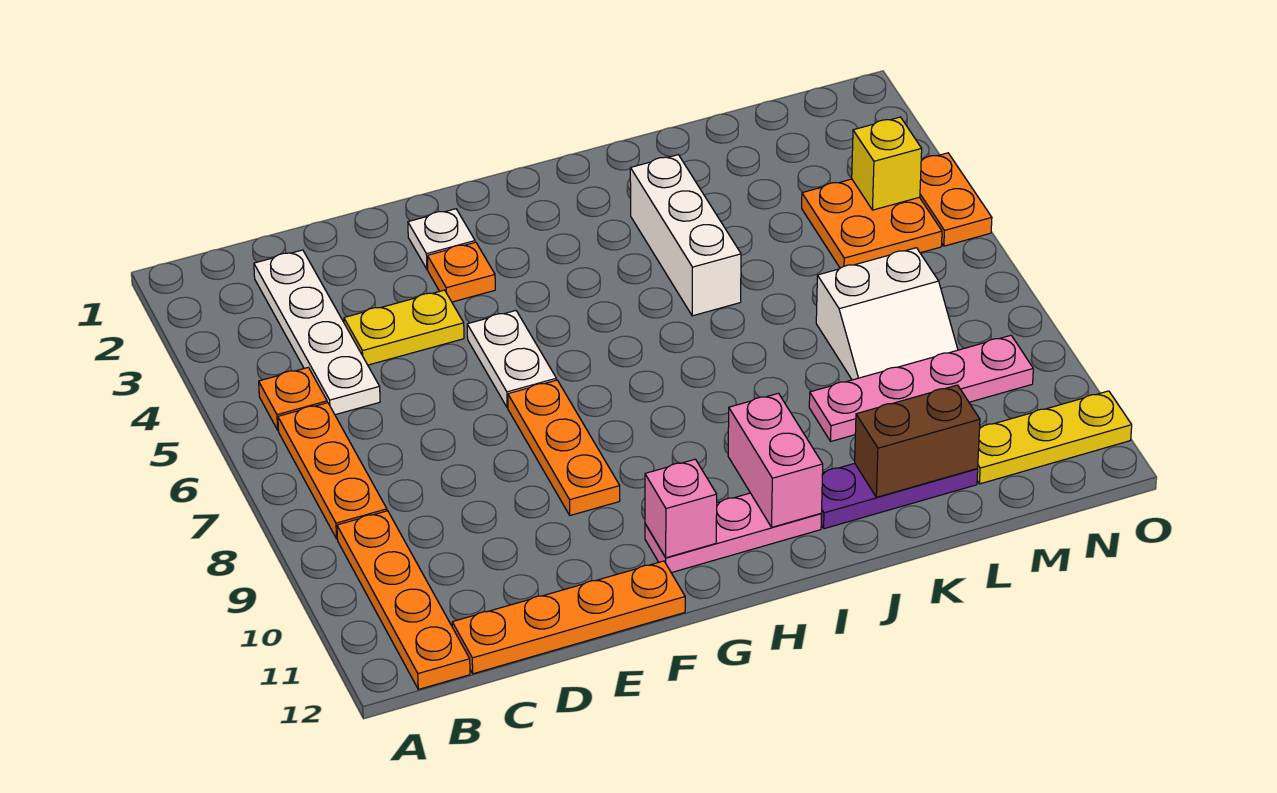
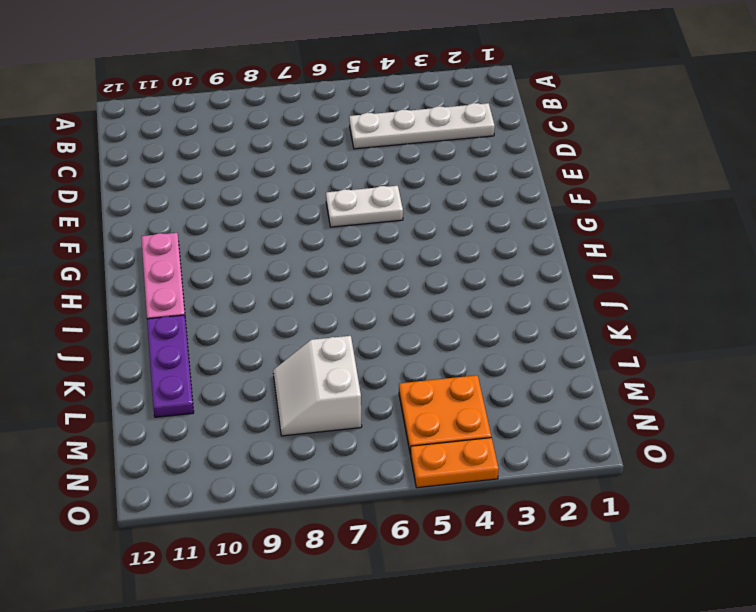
none -> orange 1x1 plate [259,367,327,430]
none -> orange 1x3 plate [278,403,387,539]
none -> orange 1x4 plate [337,511,470,690]

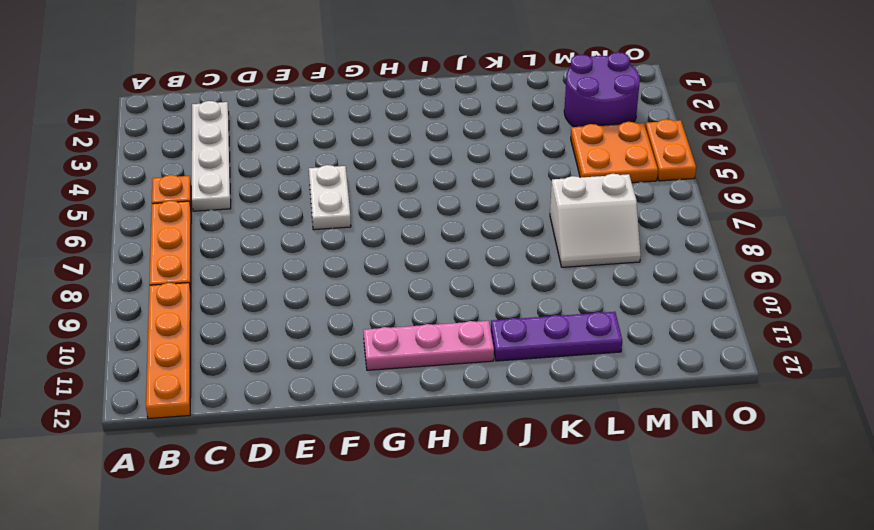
purple 2x2 round brick [564,52,640,127] -> none
none -> orange 1x4 plate [452,561,685,674]
none -> yellow 1x2 plate [344,290,464,365]
none -> white 1x1 plate [408,209,475,269]

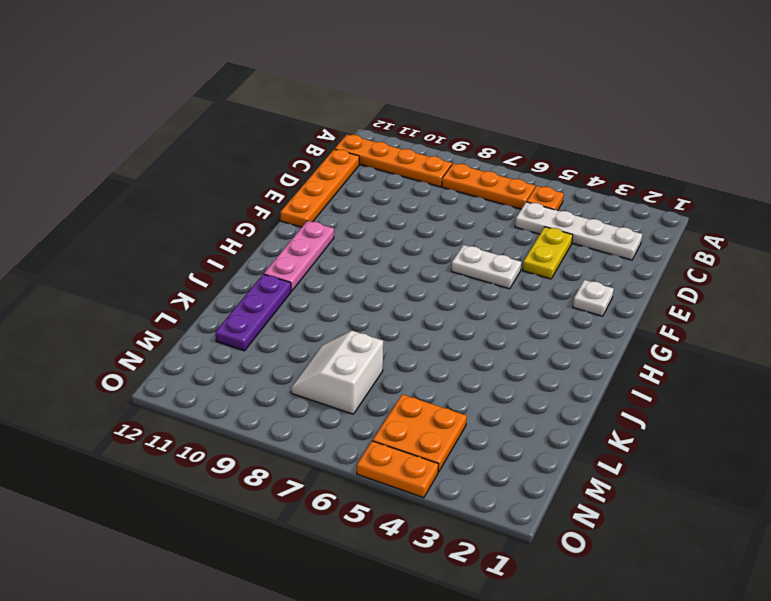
none -> orange 1x1 plate [427,242,495,302]
none -> orange 1x3 plate [508,380,620,515]
none -> white 1x3 brick [630,155,741,316]

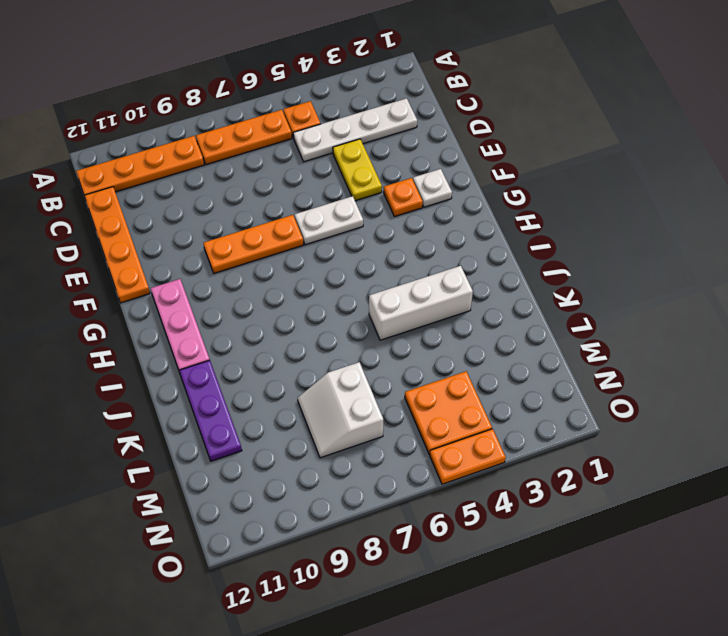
none -> pink 1x4 plate [809,335,1033,441]
none -> yellow 1x3 plate [977,391,1132,484]
none -> pink 1x1 brick [645,459,717,558]

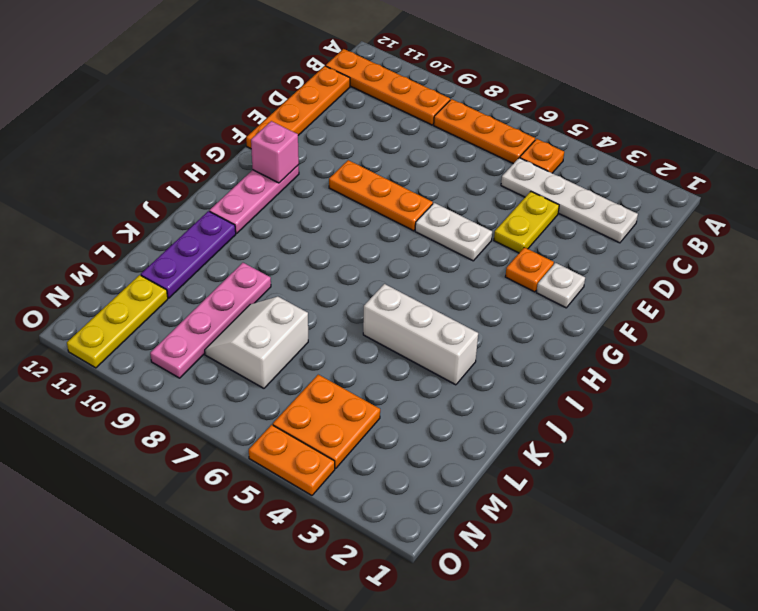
none -> pink 1x2 brick [728,393,823,527]
none -> brown 1x2 brick [855,385,980,497]
none -> yellow 1x1 brick [852,117,922,210]

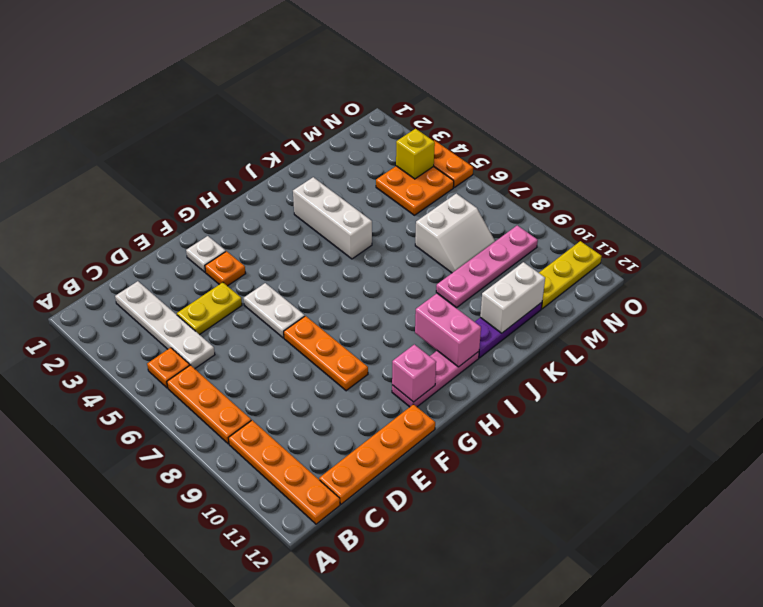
white 1x2 brick [480,262,545,333] -> brown 1x2 brick [855,385,980,497]

